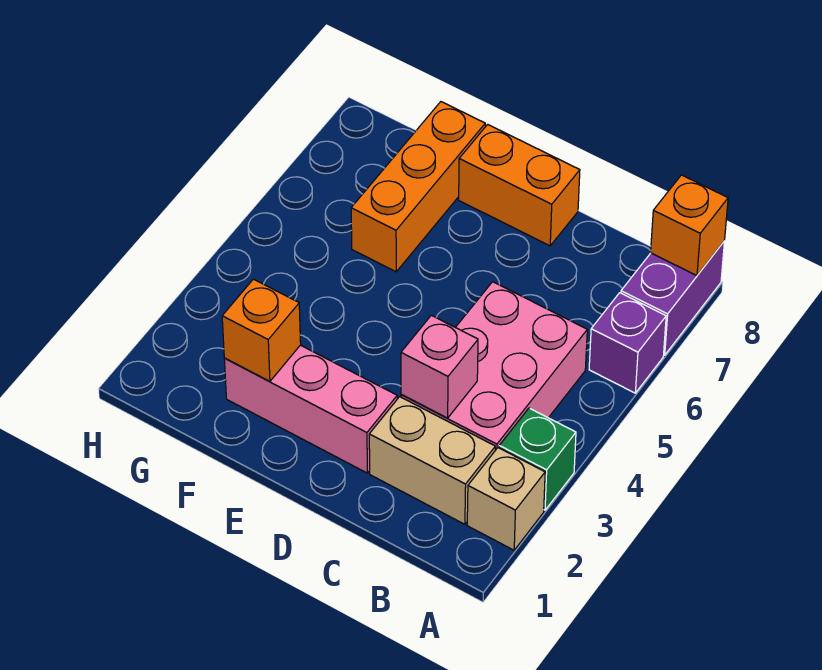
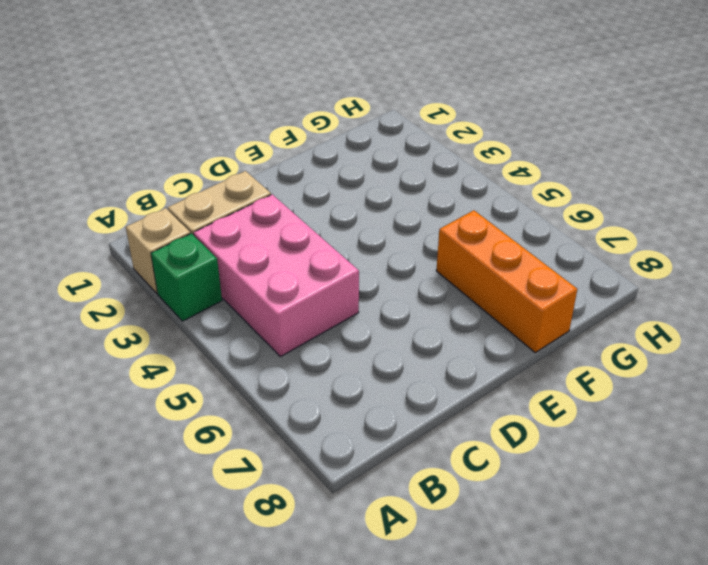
none -> purple 1x1 brick [589,293,666,393]
none -> purple 1x2 brick [621,242,724,355]
none -> pink 1x3 brick [224,345,397,473]

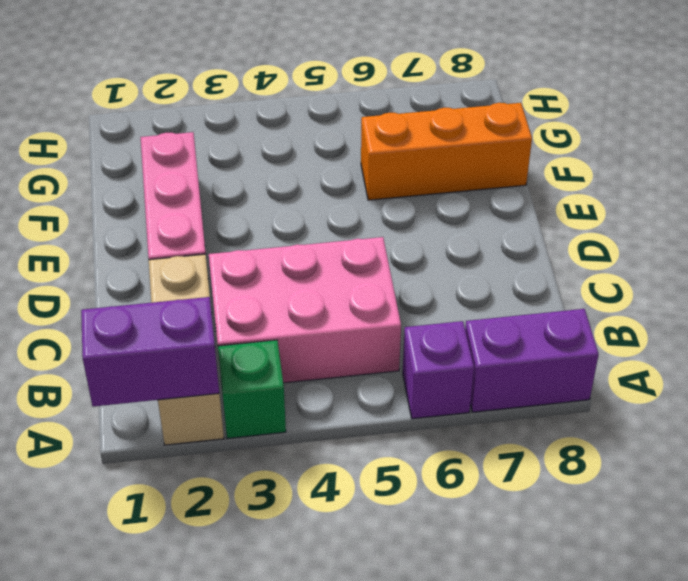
purple 1x2 brick [81,297,219,407] -> none
none -> orange 1x2 brick [459,124,580,246]
none -> orange 1x1 brick [651,175,728,276]
none -> pink 1x1 brick [401,315,478,418]

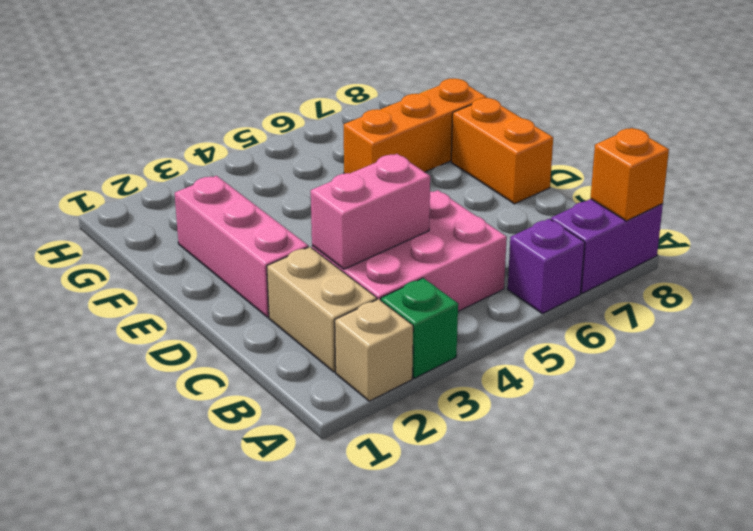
pink 1x2 brick [311,154,430,269] -> pink 1x1 brick [401,315,478,418]
none -> orange 1x1 brick [222,279,301,382]

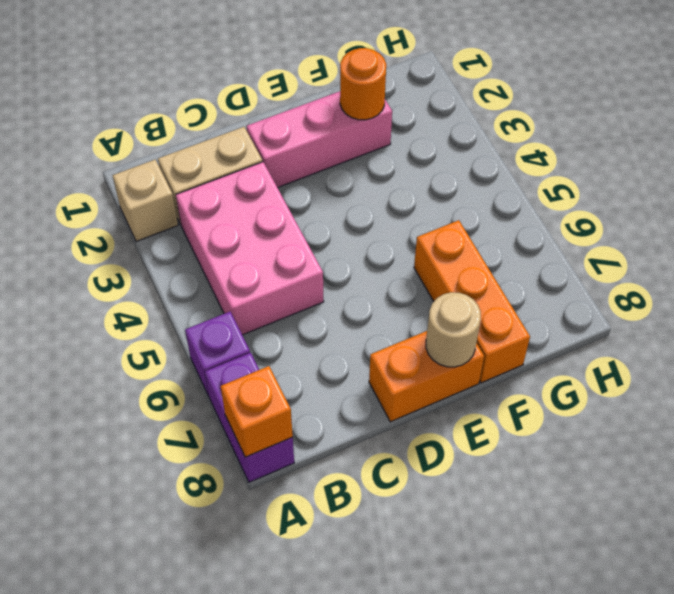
tan 1x1 round brick [426,292,481,367] -> none
orange 1x1 round brick [340,48,386,120] -> orange 1x1 brick [222,279,301,382]
none -> green 1x1 brick [499,408,576,510]
none -> pink 1x1 brick [401,315,478,418]

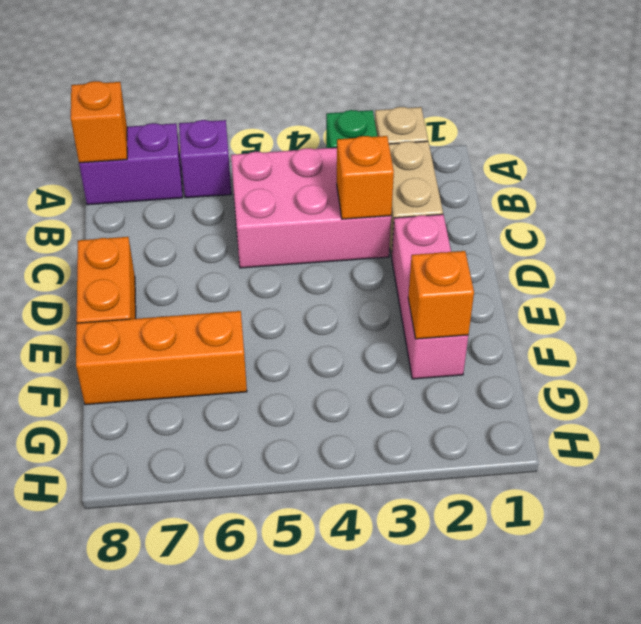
orange 1x1 brick [337,136,394,219] -> pink 1x1 brick [401,315,478,418]

